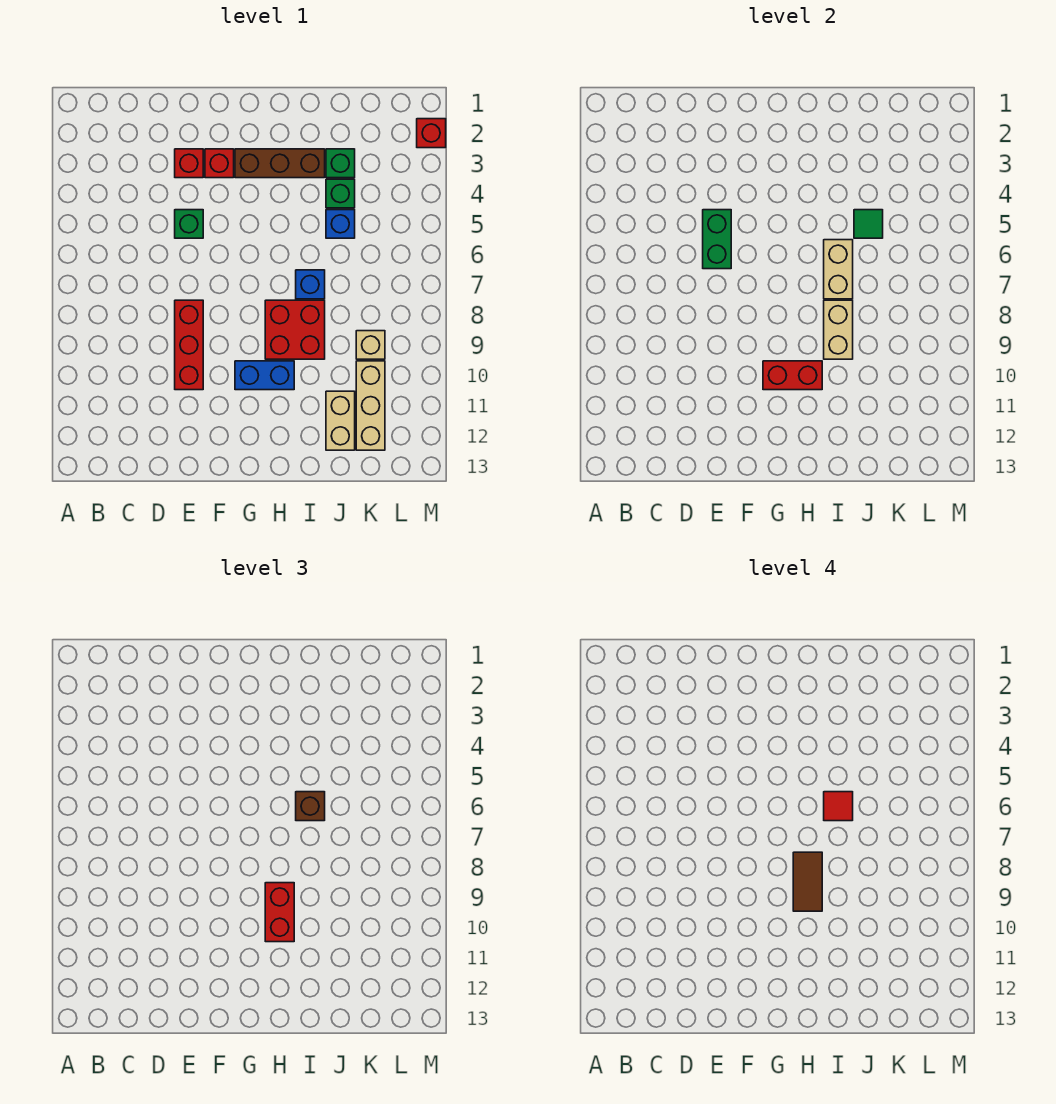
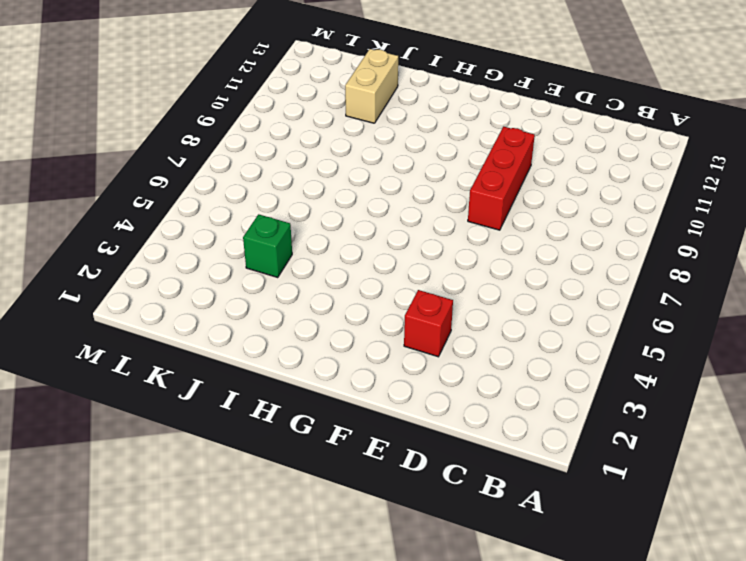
none -> green 1x1 brick [175,210,203,238]
none -> red 1x1 brick [205,149,234,178]
none -> brown 1x3 brick [235,149,325,178]

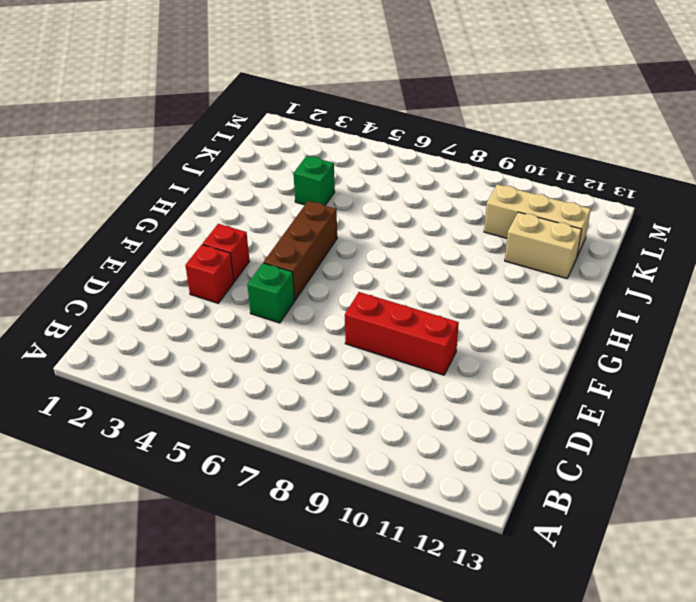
brown 1x3 brick [264,201,337,300] -> brown 1x3 brick moved to [235,149,325,178]
none -> blue 1x2 brick [235,361,294,390]
none -> red 2x2 brick [265,300,325,359]
none -> blue 1x1 brick [296,270,325,299]

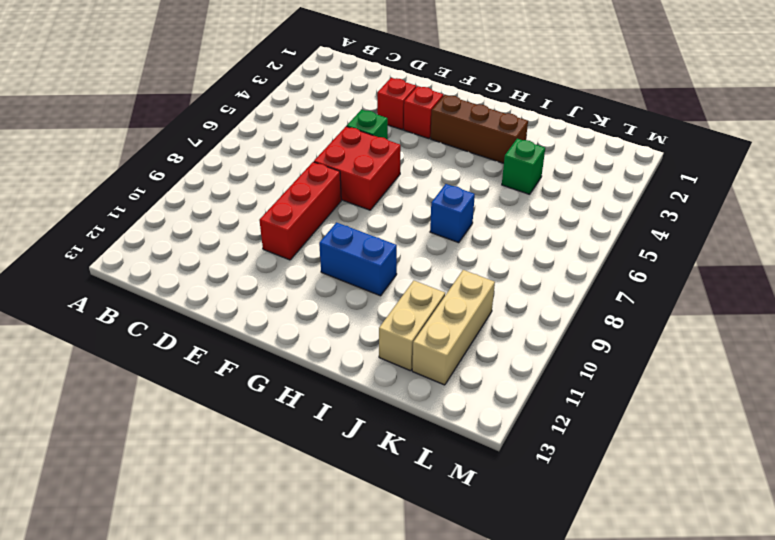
red 2x2 brick [314,126,401,210] -> red 2x2 brick moved to [265,300,325,359]
none -> green 1x1 brick [326,149,355,178]
none -> blue 1x1 brick [326,210,355,238]
none -> tan 1x1 brick [356,331,385,359]

